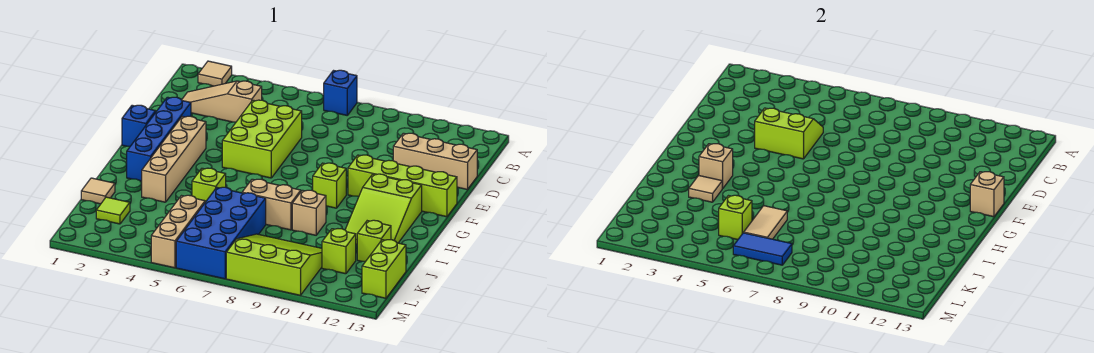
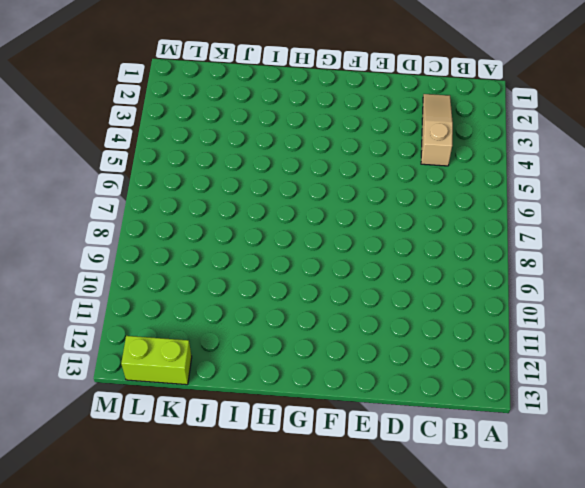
none -> tan 1x1 tile [198,61,232,86]
none -> blue 1x1 brick [324,70,357,115]
none -> lime 2x3 brick [222,100,302,178]

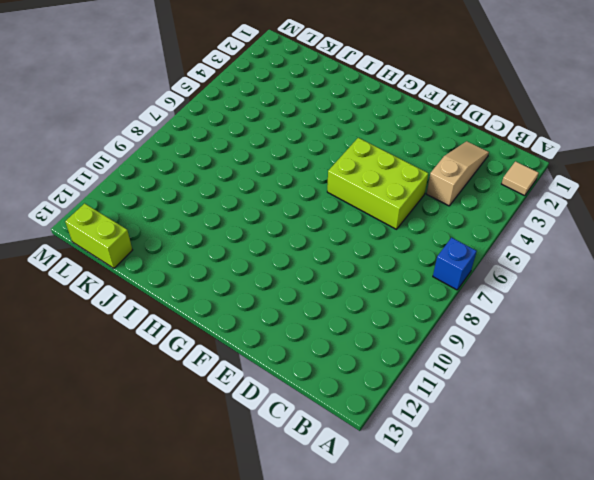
none -> tan 1x3 brick [393,133,477,190]
none -> blue 1x4 brick [127,97,191,181]
none -> blue 1x1 brick [122,105,156,146]

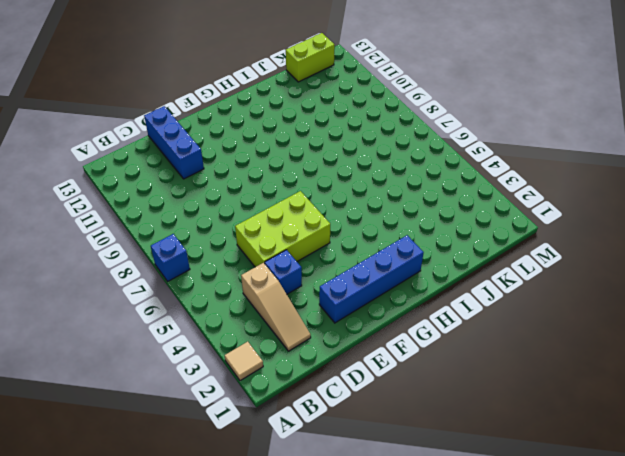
blue 1x1 brick [265,250,302,294] -> blue 1x1 brick moved to [122,105,156,146]
blue 1x3 brick [144,106,204,179] -> tan 1x3 brick [393,133,477,190]
none -> tan 1x4 brick [142,116,206,202]
none -> lime 1x4 brick [348,155,457,217]
none -> lime 1x1 brick [313,163,346,208]

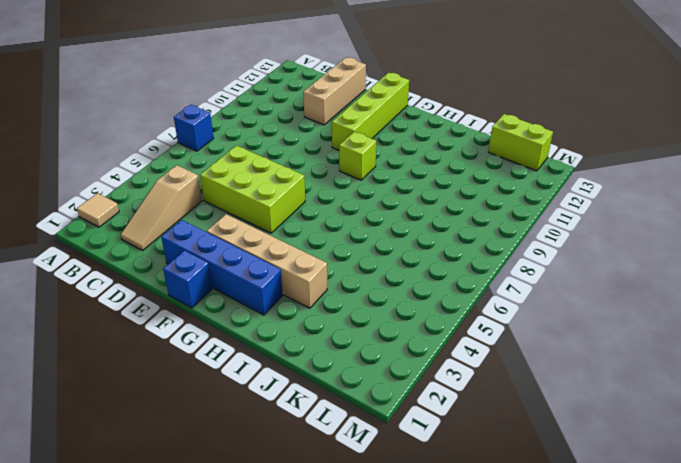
none -> lime 2x3 slope [345,174,422,244]
none -> lime 1x1 brick [192,168,226,202]
none -> tan 1x2 brick [242,179,301,230]

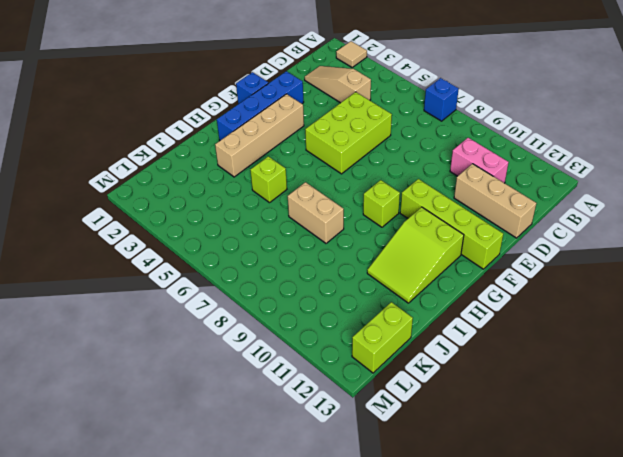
pink 1x2 brick [450,138,509,183] -> none
none -> tan 1x1 brick [292,190,326,235]
none -> tan 1x1 tile [81,178,115,204]
none -> blue 2x4 brick [176,187,266,279]

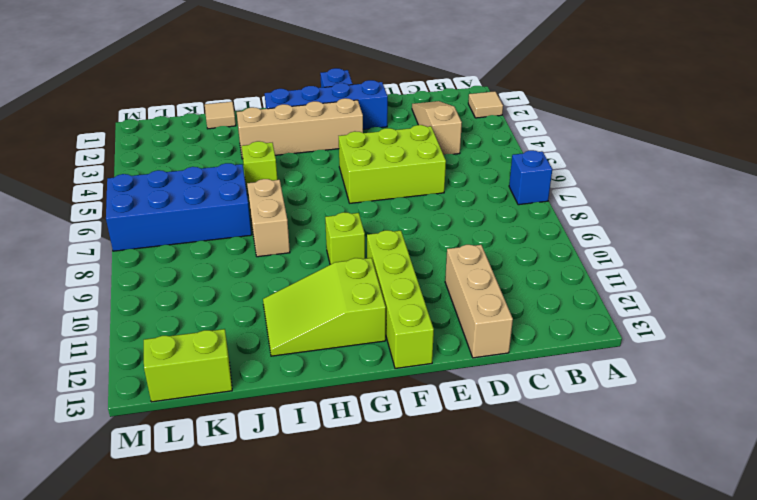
none -> tan 1x1 brick [292,190,326,235]
none -> lime 1x1 brick [357,220,391,261]
none -> lime 1x1 tile [96,197,130,224]

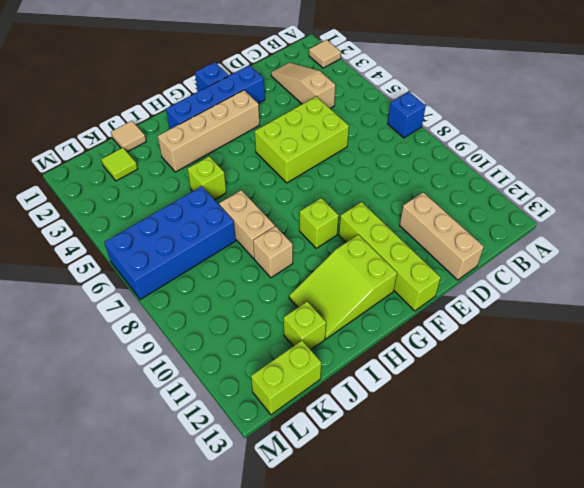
none -> tan 1x3 brick [151,195,205,268]
none -> lime 3x3 slope [226,234,322,295]
none -> lime 1x1 brick [322,229,356,274]

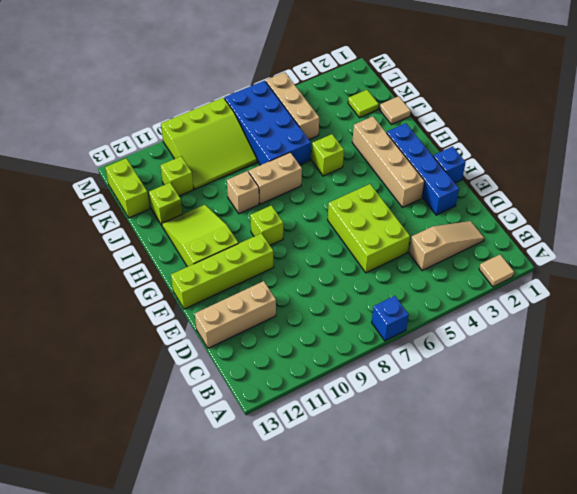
none -> lime 2x2 slope [755,108,823,159]
none -> tan 1x1 brick [970,172,1004,217]
none -> tan 1x1 brick [699,144,733,188]

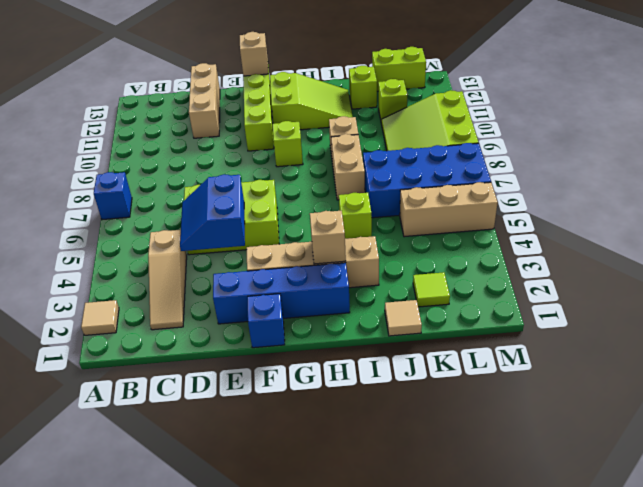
blue 2x2 slope [180,174,245,251] -> lime 2x2 slope [755,108,823,159]
none -> tan 1x1 tile [689,175,723,202]
none -> tan 1x2 tile [744,206,787,239]
none -> lime 1x1 brick [719,195,752,240]

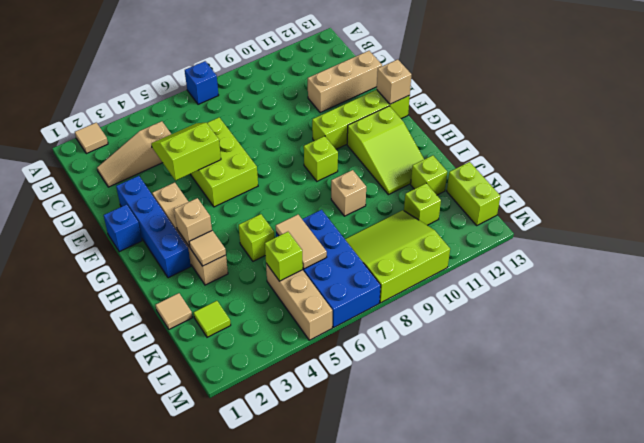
none -> tan 1x2 brick [242,179,301,230]
none -> blue 1x2 tile [733,233,792,265]

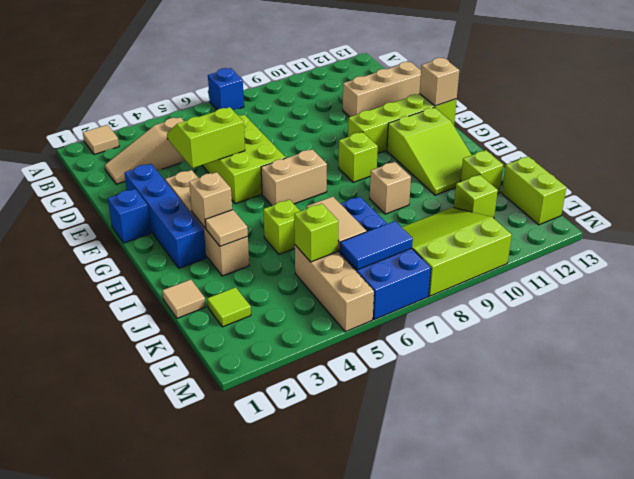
tan 1x2 brick [261,149,327,206] -> tan 1x2 brick moved to [242,179,301,230]

